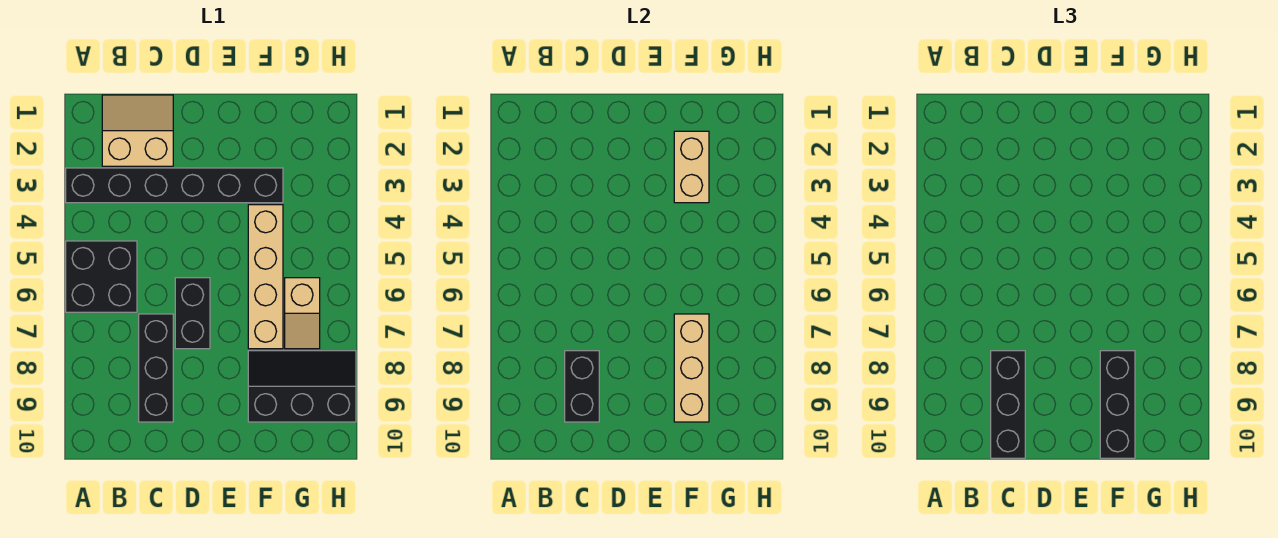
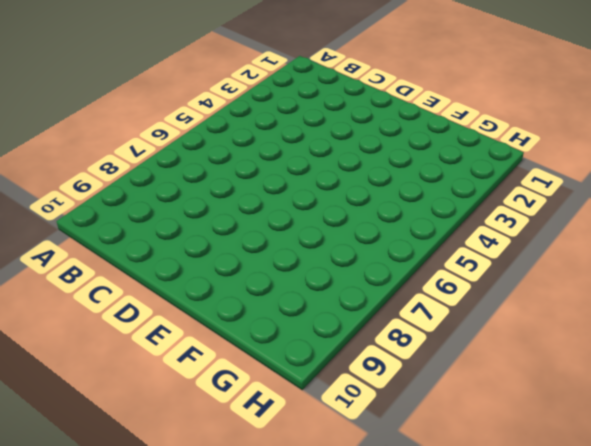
none -> black 1x6 brick [66,168,283,203]
none -> black 2x2 brick [66,241,137,312]
none -> tan 2x2 slope [102,95,173,166]

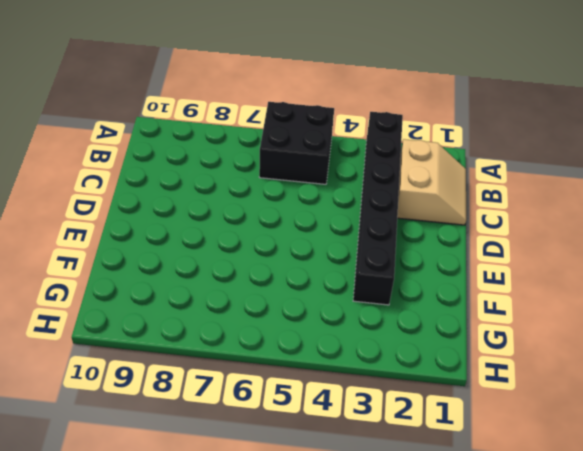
none -> black 1x3 brick [139,314,173,422]
none -> black 1x2 brick [175,278,210,349]
none -> tan 1x4 brick [248,205,283,349]

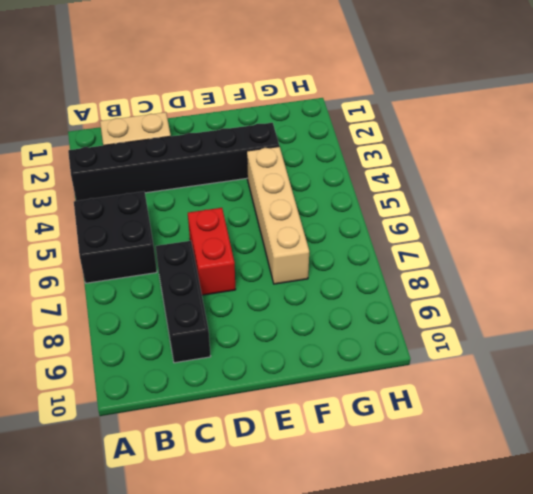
red 1x2 brick [188,208,236,295] -> black 1x2 brick [175,278,210,349]
none -> black 2x3 slope [248,351,356,422]
none -> tan 1x2 slope [285,278,320,349]
none -> black 1x2 brick [565,351,599,422]

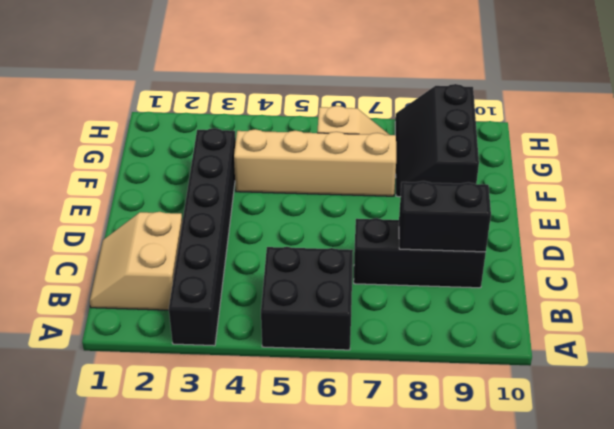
none -> black 1x2 brick [175,278,210,349]
none -> tan 1x2 brick [674,131,709,203]
none -> tan 1x3 brick [674,314,709,422]

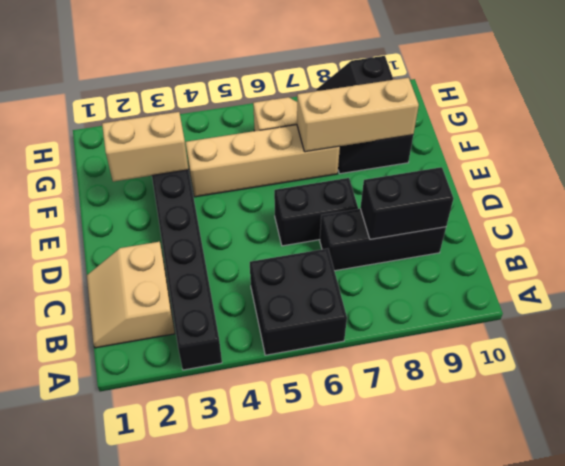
none -> black 1x3 brick [991,351,1025,458]
none -> black 1x3 brick [1100,351,1135,458]

